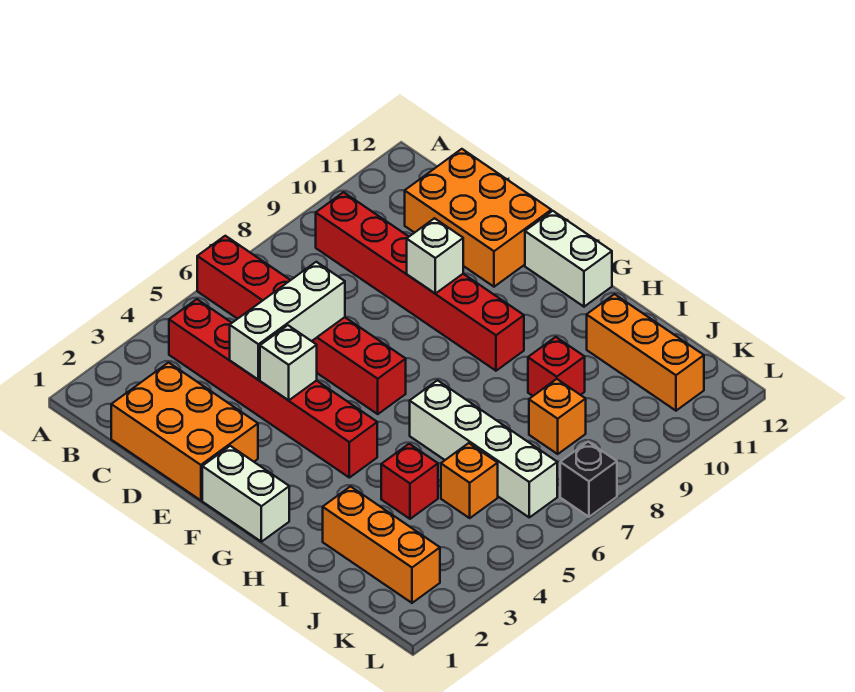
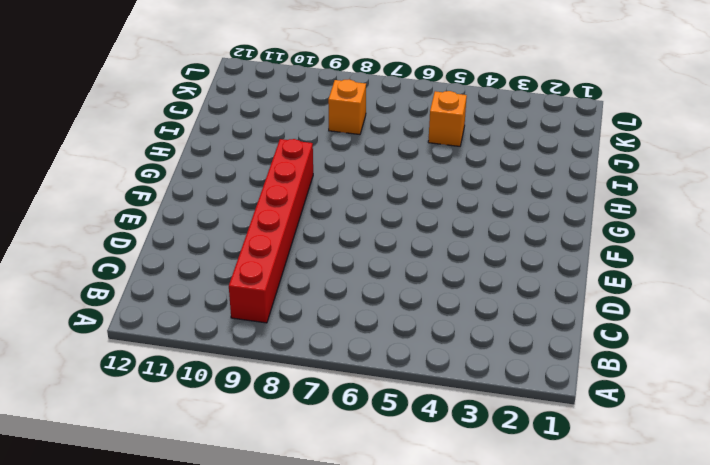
none -> red 1x6 brick [197,236,406,414]
none -> red 1x6 brick [169,299,377,478]
none -> orange 2x3 brick [111,363,258,500]

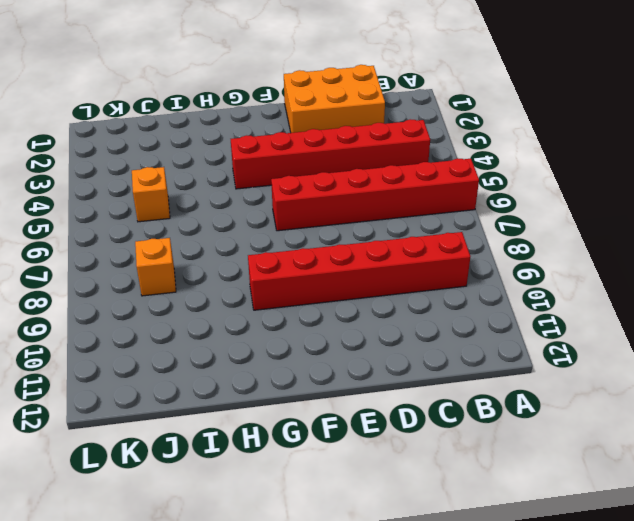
none -> orange 2x3 brick [405,149,551,287]
none -> white 1x2 brick [202,446,289,542]
none -> white 1x2 brick [525,211,612,307]

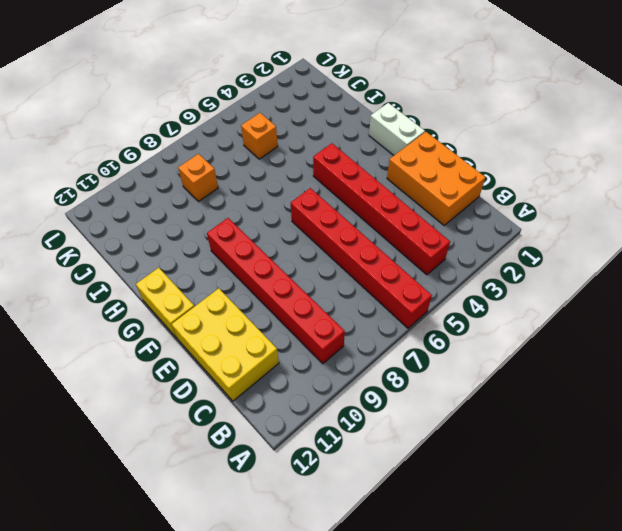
yellow 2x3 brick [172,288,279,401] -> orange 2x3 brick [405,149,551,287]
yellow 1x2 brick [136,268,194,338] -> white 1x2 brick [525,211,612,307]
none -> white 1x4 brick [410,380,557,517]
none -> orange 1x3 brick [323,487,440,603]
none -> red 1x1 brick [381,444,438,519]

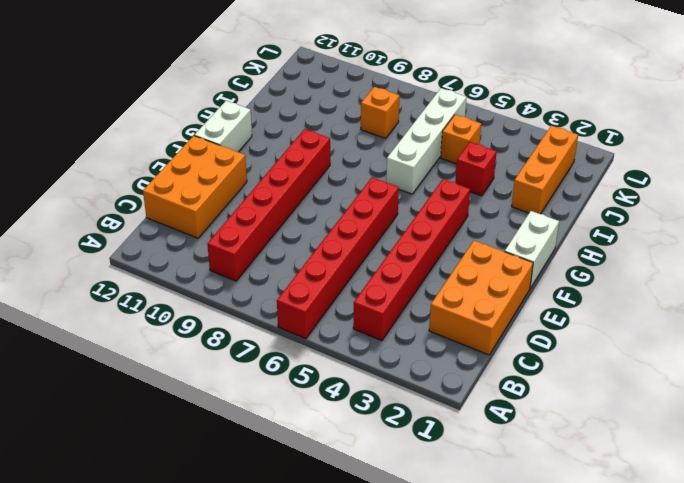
none -> red 1x1 brick [528,337,585,396]
none -> orange 1x3 brick [587,294,704,411]
none -> black 1x1 brick [560,442,617,517]

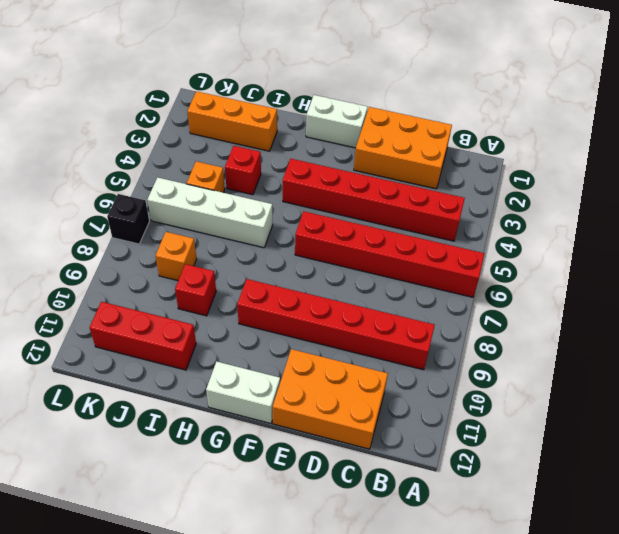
red 1x3 brick [90,302,196,370] -> orange 1x3 brick [587,294,704,411]
none -> white 1x3 brick [230,262,345,380]
none -> white 1x1 brick [260,325,317,400]
none -> white 1x1 brick [407,218,463,293]

